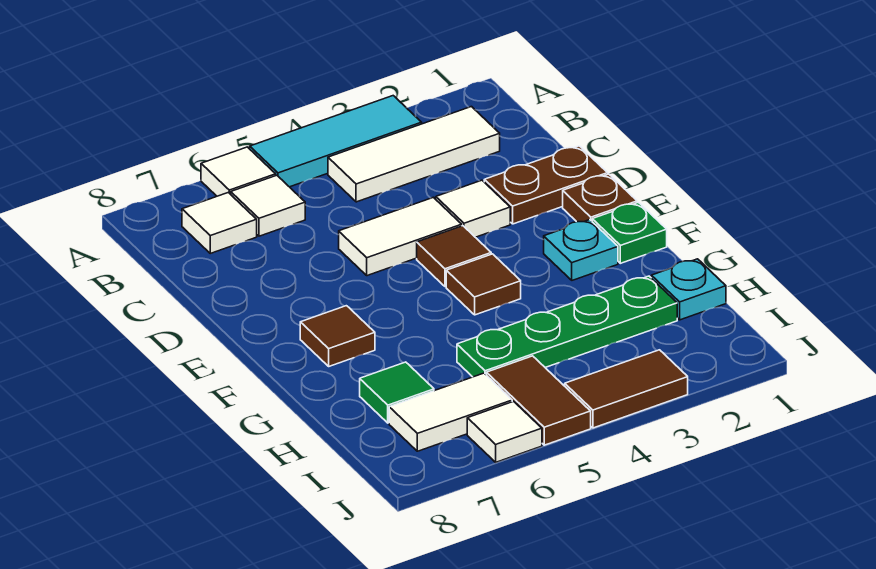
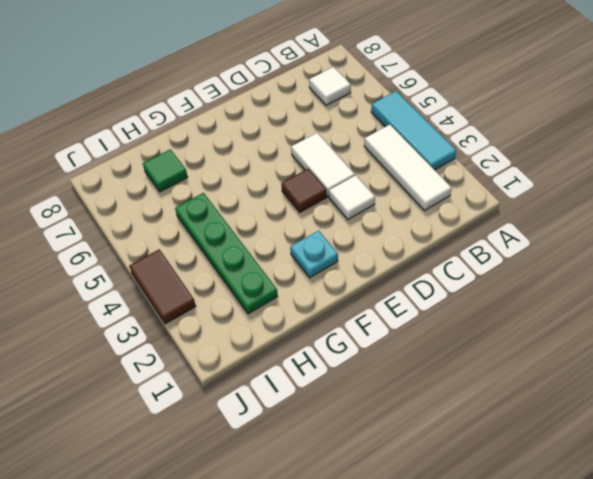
none -> white 1x1 tile [201,147,276,196]
none -> white 1x1 tile [231,175,305,236]
none -> brown 1x2 plate [484,146,608,224]

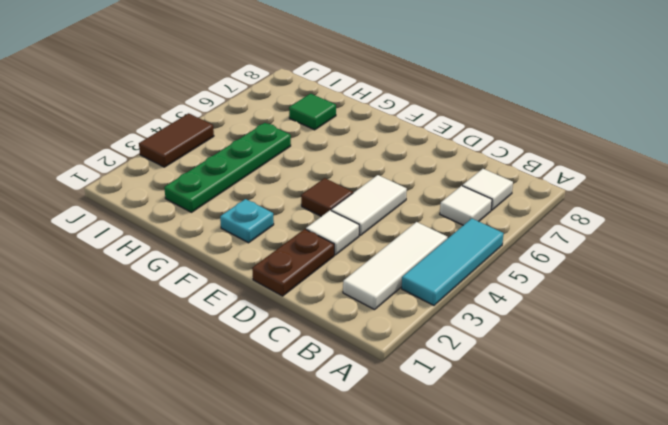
none -> white 1x1 tile [201,147,276,196]
none -> brown 1x1 plate [563,174,637,222]
none -> green 1x1 plate [592,202,667,263]

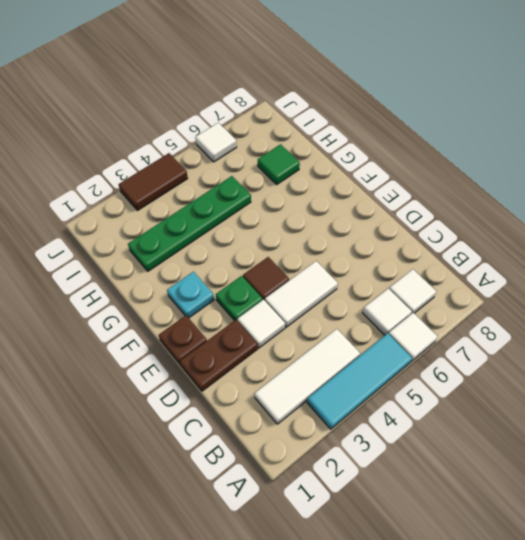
green 1x1 plate [216,276,263,321] -> green 1x1 plate moved to [592,202,667,263]
none -> brown 1x1 tile [446,254,521,315]
none -> brown 1x1 tile [300,306,375,366]
none -> cyan 1x1 plate [651,259,726,320]

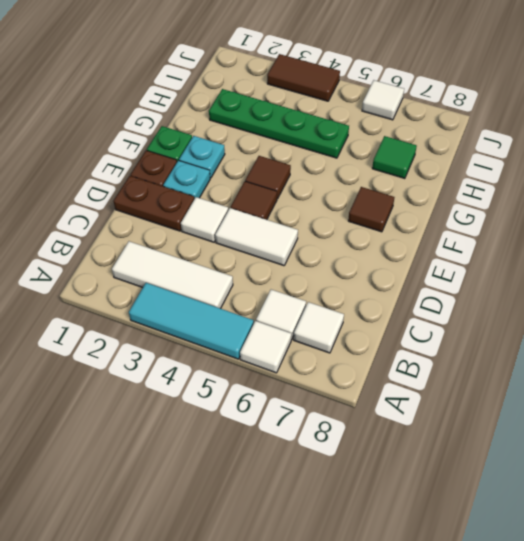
cyan 1x1 plate [163,161,210,199] -> cyan 1x1 plate moved to [651,259,726,320]
none -> brown 1x2 tile [486,356,591,445]
none -> white 1x2 tile [389,373,512,451]

